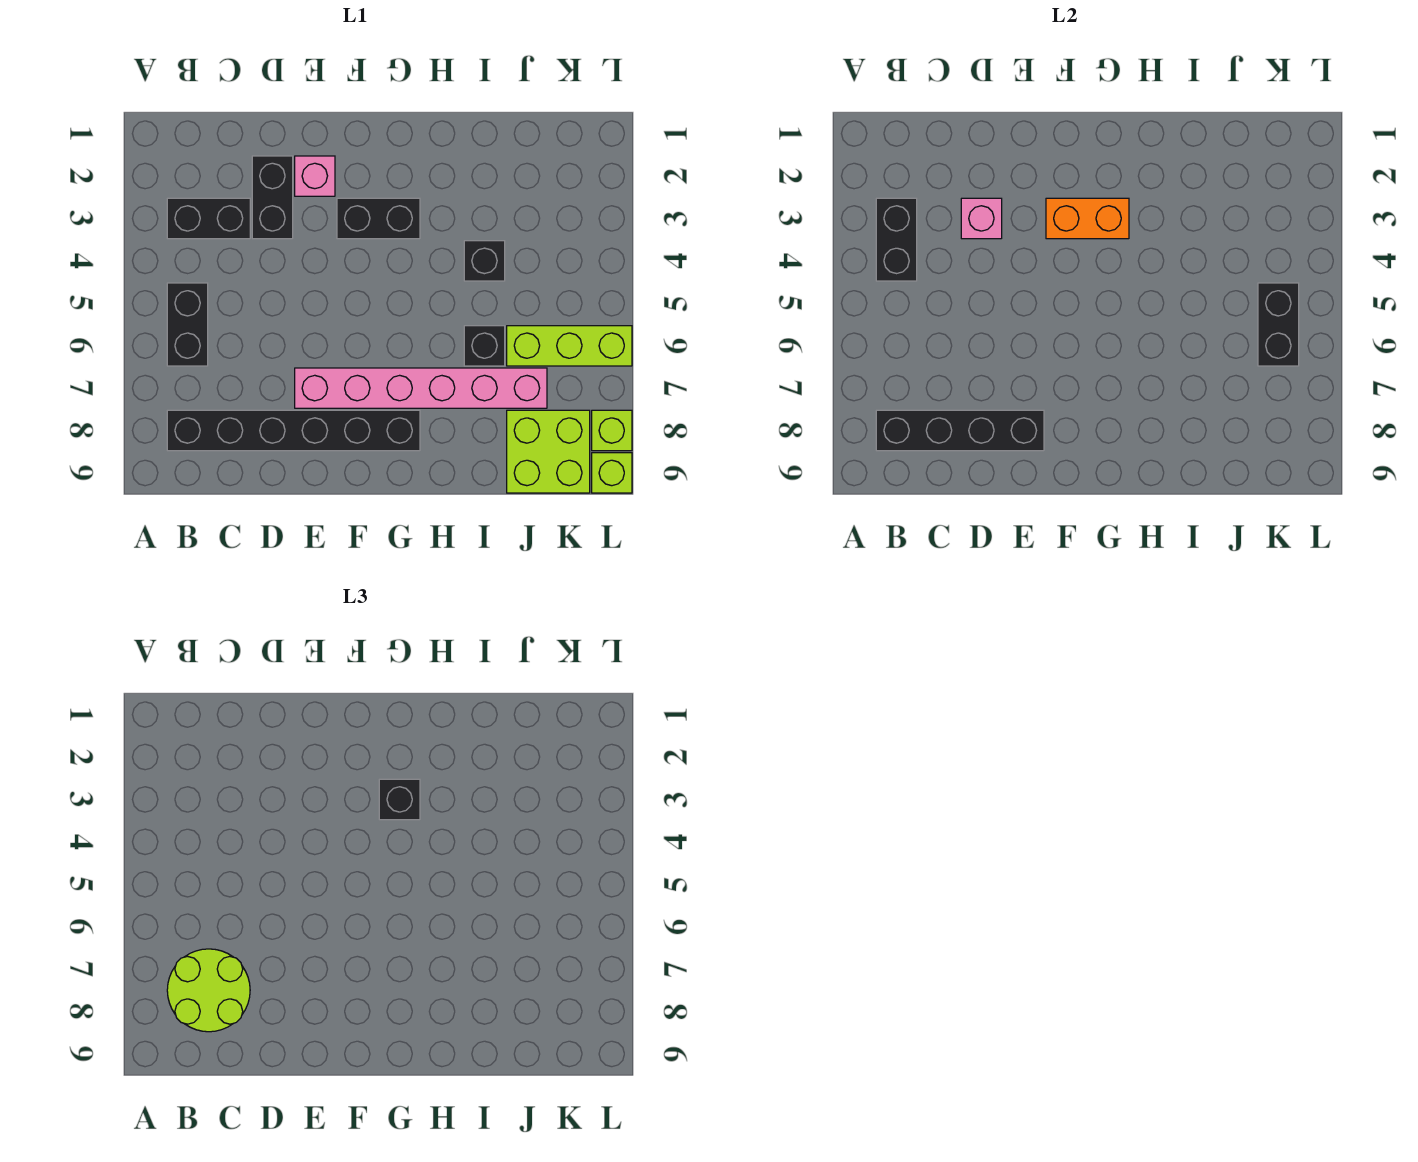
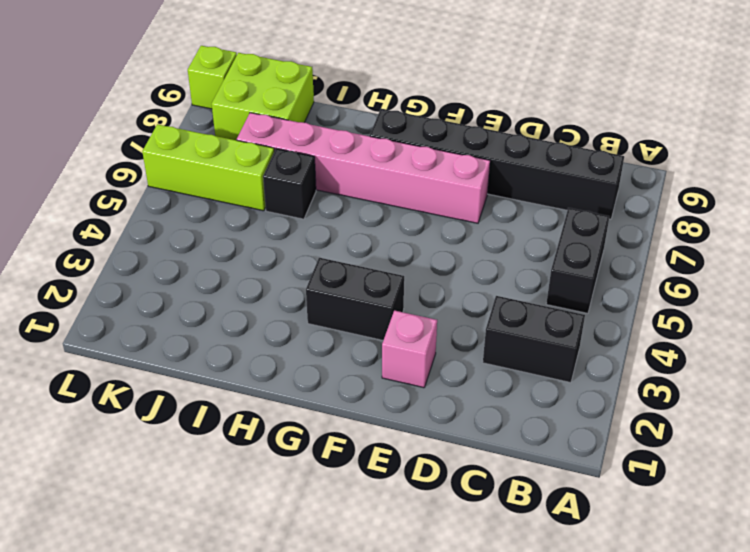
none -> black 1x2 brick [252,156,293,239]
none -> black 1x1 brick [464,241,505,281]
none -> lime 1x1 brick [592,410,632,451]

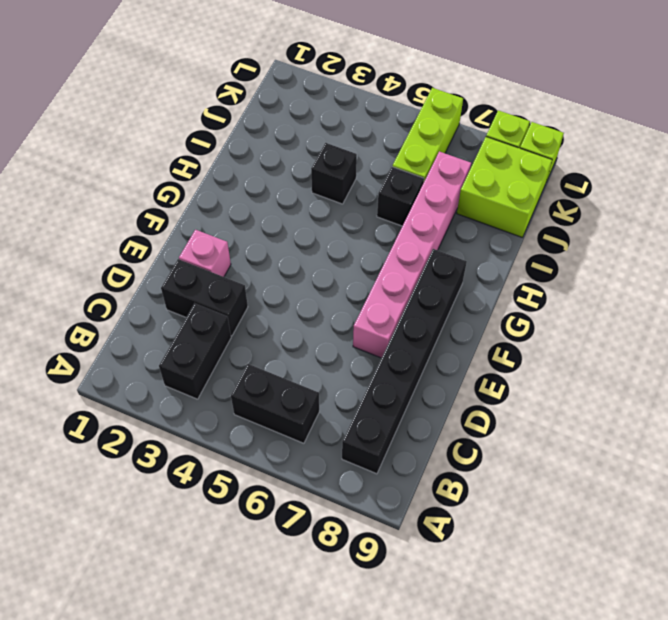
none -> black 1x2 brick [337,198,420,239]
none -> black 1x2 brick [876,198,917,281]
none -> black 1x4 brick [876,410,1044,451]

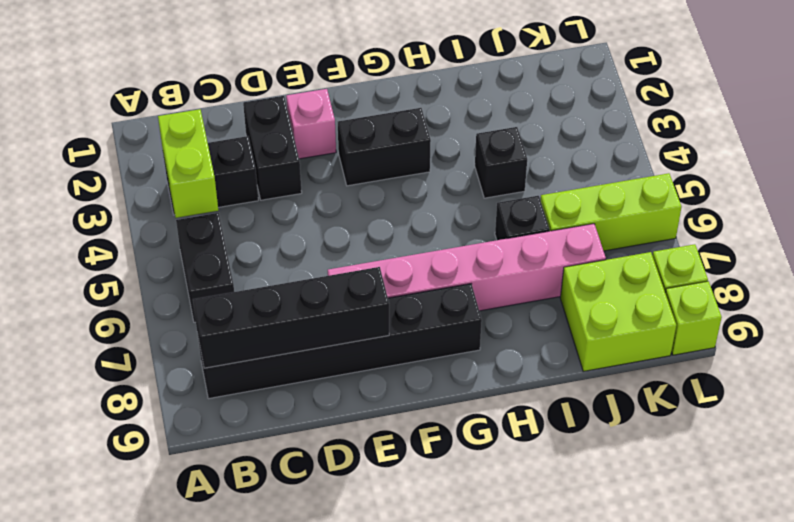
lime 1x2 brick [158,109,218,218] -> black 1x2 brick [876,198,917,281]
none -> pink 1x1 brick [961,198,1002,239]
none -> orange 1x2 brick [1046,198,1129,239]
none -> black 1x2 brick [1258,283,1299,366]

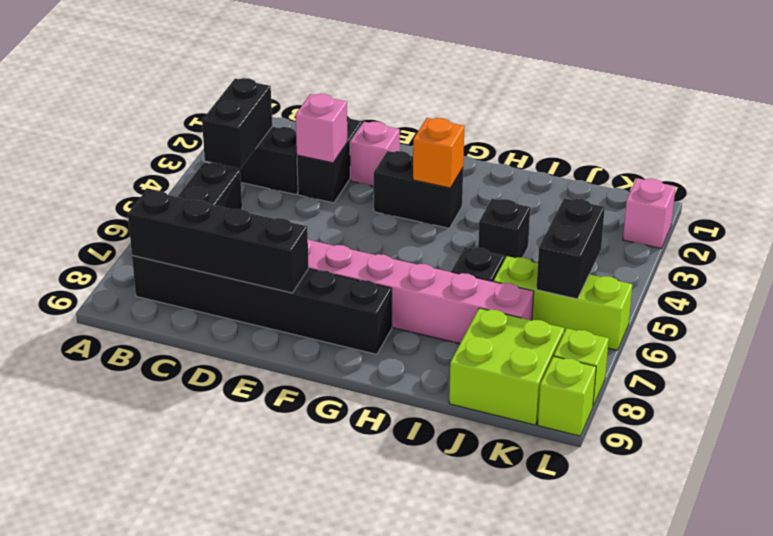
orange 1x1 brick [413,118,464,188] -> orange 1x2 brick [1046,198,1129,239]
pink 1x1 brick [623,178,675,248] -> none
none -> lime 2x2 round brick [167,949,250,1032]
none -> black 1x1 brick [379,779,420,820]

